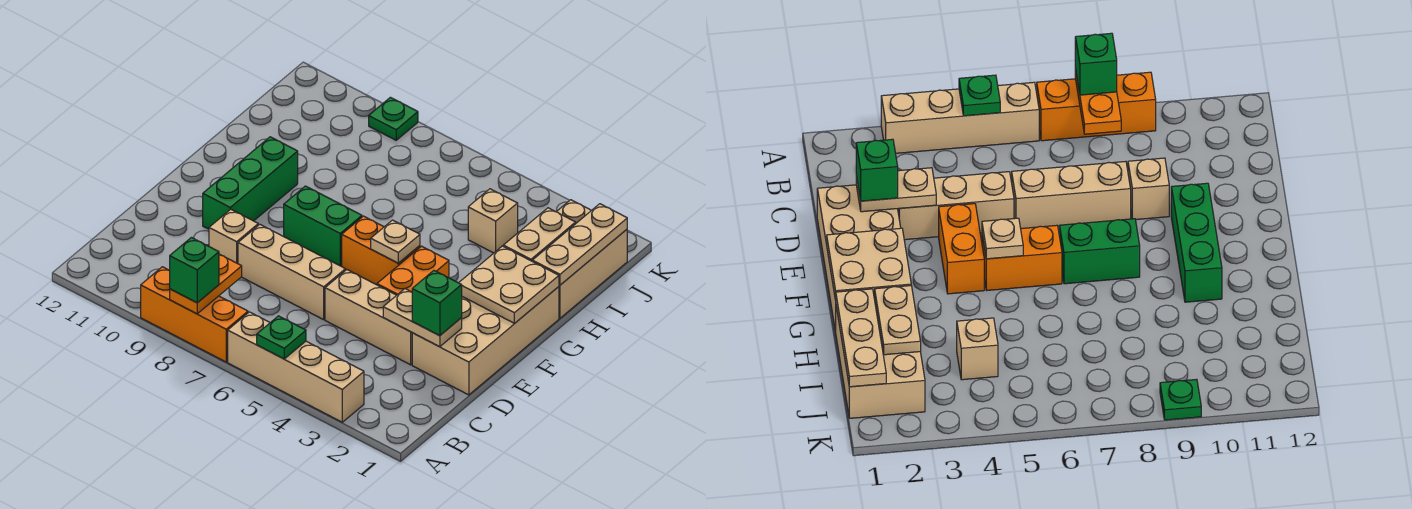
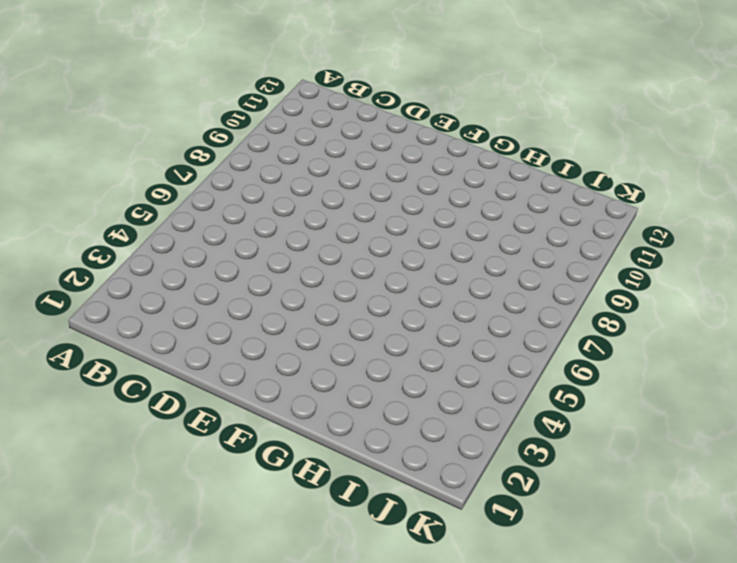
none -> tan 1x4 brick [228,312,364,422]
none -> orange 1x3 brick [141,267,248,362]
none -> tan 2x4 brick [412,287,559,395]

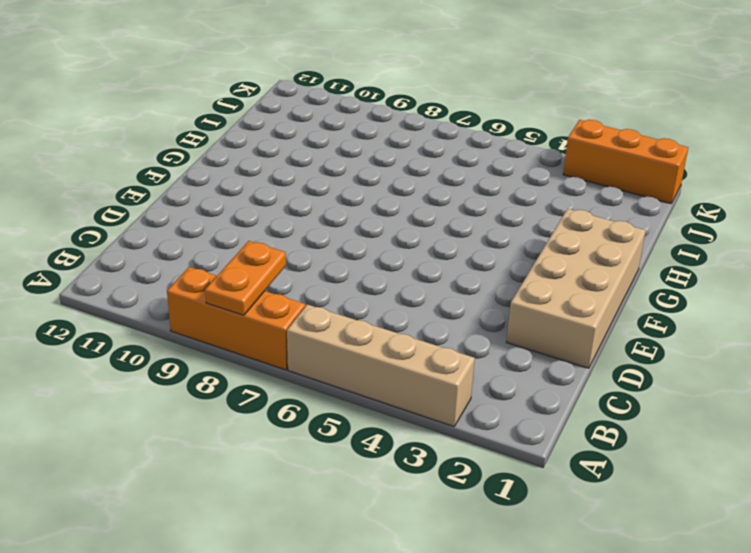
orange 1x3 brick [563,120,688,204] -> none
none -> tan 1x3 brick [325,270,412,365]
none -> tan 1x3 brick [238,224,345,320]
none -> tan 1x1 brick [209,209,258,264]

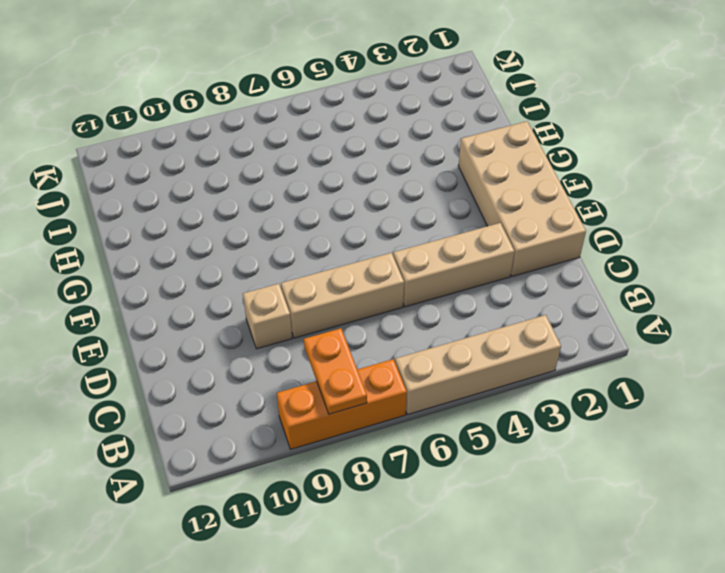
none -> orange 1x2 brick [377,246,449,295]
none -> green 1x3 brick [203,137,298,229]
none -> orange 1x2 brick [342,216,420,285]

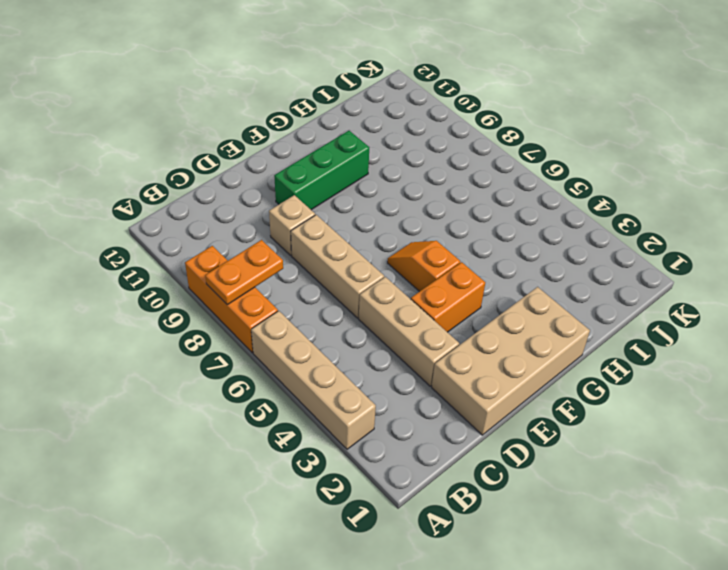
orange 1x2 slope [387,241,460,292] -> orange 1x2 brick [342,216,420,285]
none -> green 1x2 brick [284,186,362,266]
none -> tan 2x3 brick [557,200,627,318]
none -> tan 1x1 brick [468,189,518,253]

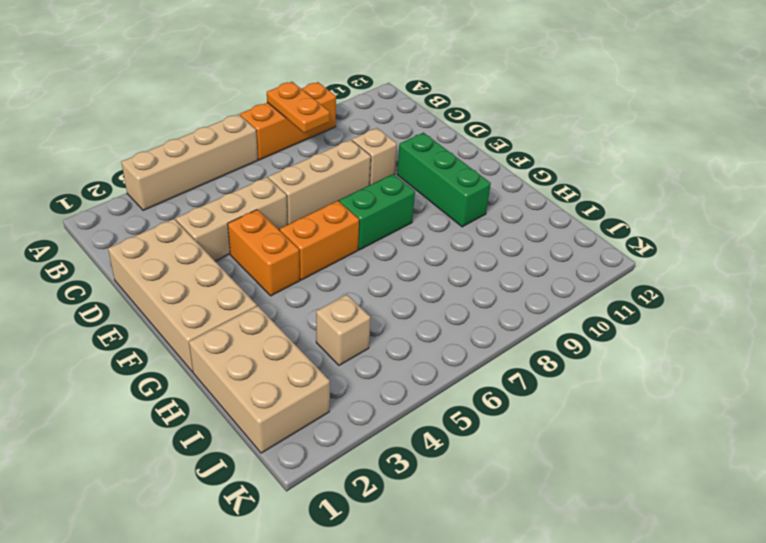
none -> green 1x1 plate [369,97,418,140]
none -> green 1x1 plate [257,316,306,359]
none -> tan 1x2 plate [383,289,462,347]

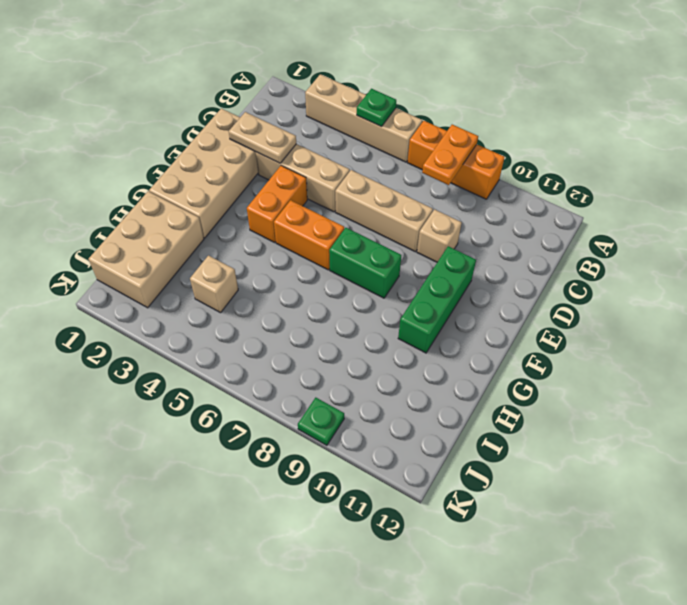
none -> tan 2x2 plate [459,246,559,323]
none -> tan 1x1 plate [371,220,420,263]
none -> tan 1x3 plate [532,204,627,285]

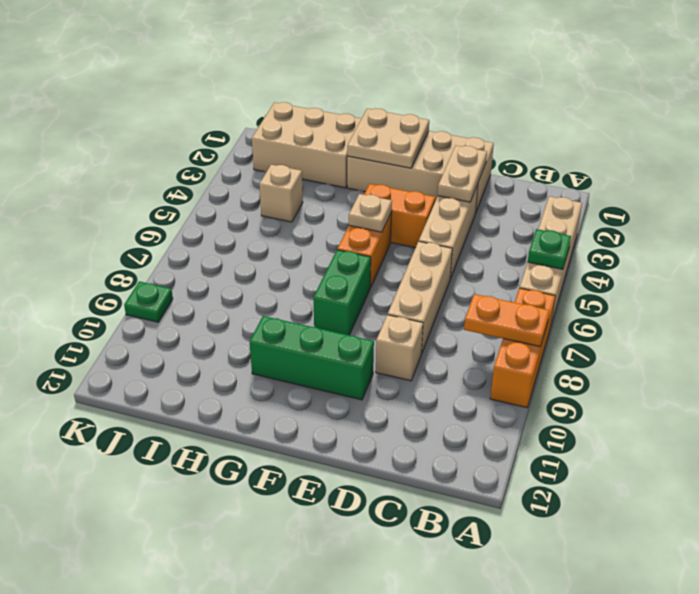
none -> tan 1x3 plate [532,204,627,285]
none -> tan 1x2 plate [503,208,576,261]
none -> green 1x1 brick [169,238,219,303]

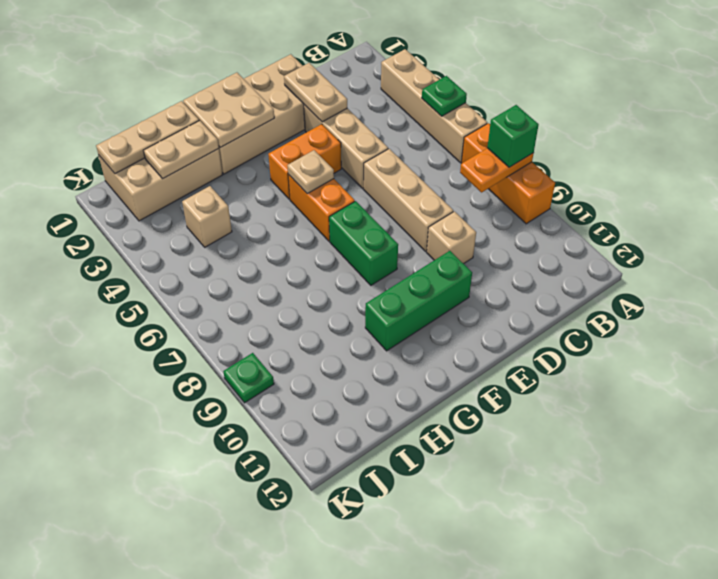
none -> green 1x1 brick [412,270,462,336]

